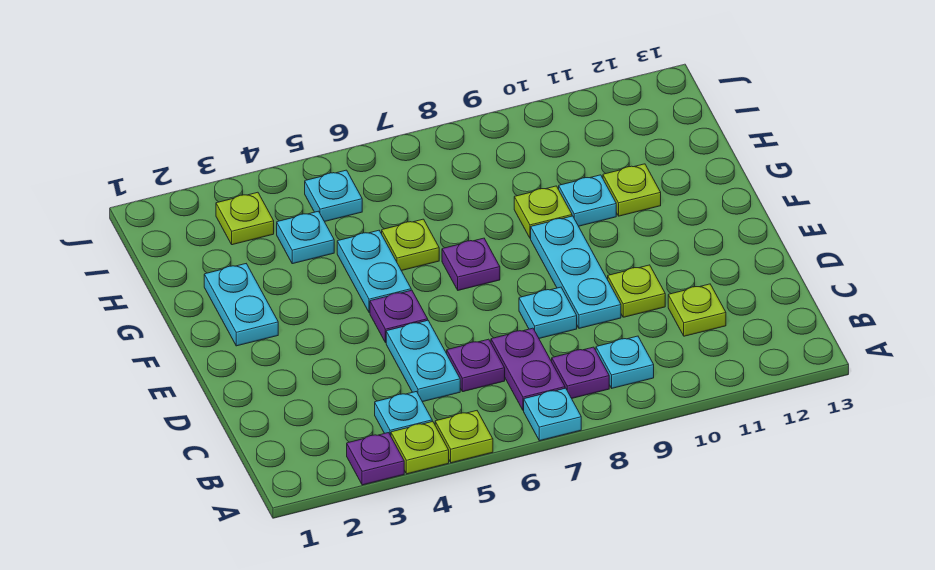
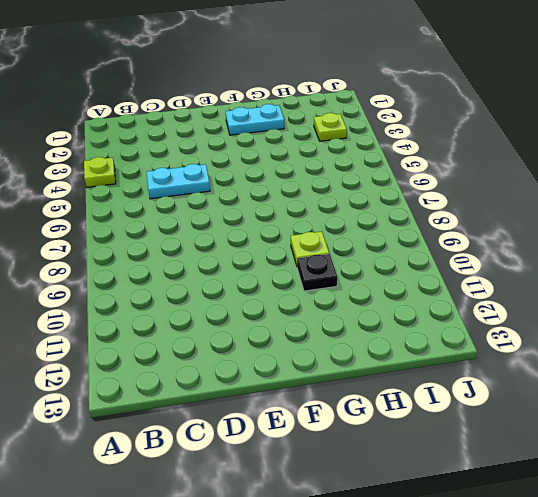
black 1x1 plate [297,254,337,291] -> cyan 1x1 plate [559,175,616,226]
none -> purple 1x1 plate [347,433,404,485]
none -> lime 1x1 plate [435,411,493,463]
none -> cyan 1x1 plate [524,388,581,441]

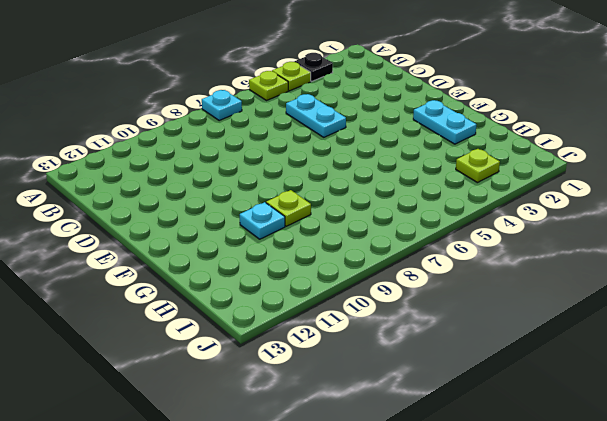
black 1x1 plate [295,53,333,81] -> purple 1x1 plate [347,433,404,485]
none -> cyan 1x1 plate [375,392,432,436]
none -> purple 1x2 plate [491,328,565,411]
none -> purple 1x1 plate [552,347,609,398]

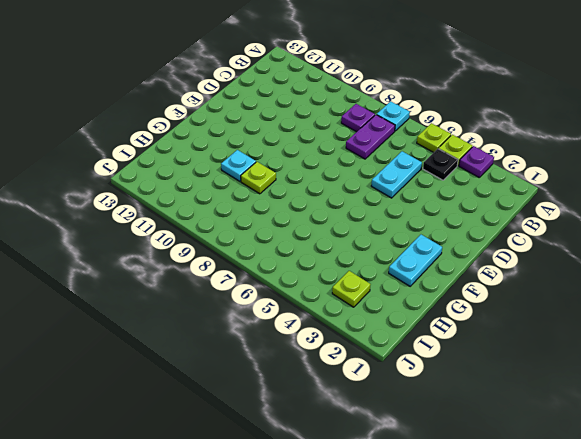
black 1x1 plate [423,149,458,180] -> cyan 1x1 plate [375,392,432,436]
none -> cyan 1x1 plate [596,336,654,388]
none -> purple 1x1 plate [447,339,505,392]
none -> lime 1x1 plate [668,284,726,336]

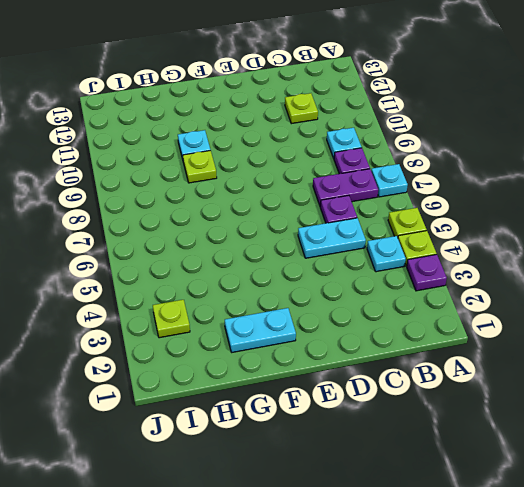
none -> cyan 1x1 plate [519,287,577,338]
none -> cyan 1x3 plate [531,216,621,328]
none -> lime 1x1 plate [608,265,665,317]

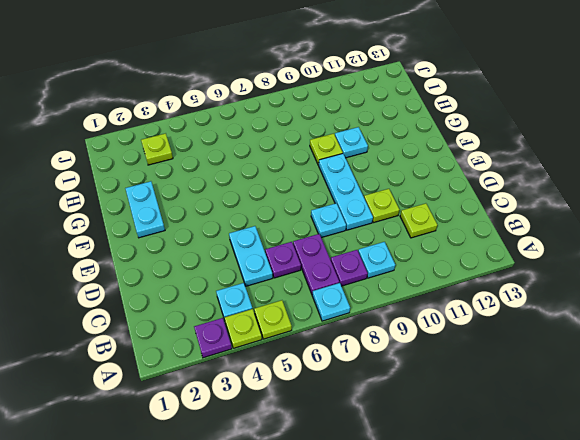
none -> purple 1x1 plate [370,290,428,343]
none -> cyan 1x2 plate [337,230,411,313]
none -> purple 1x1 plate [442,238,500,290]

